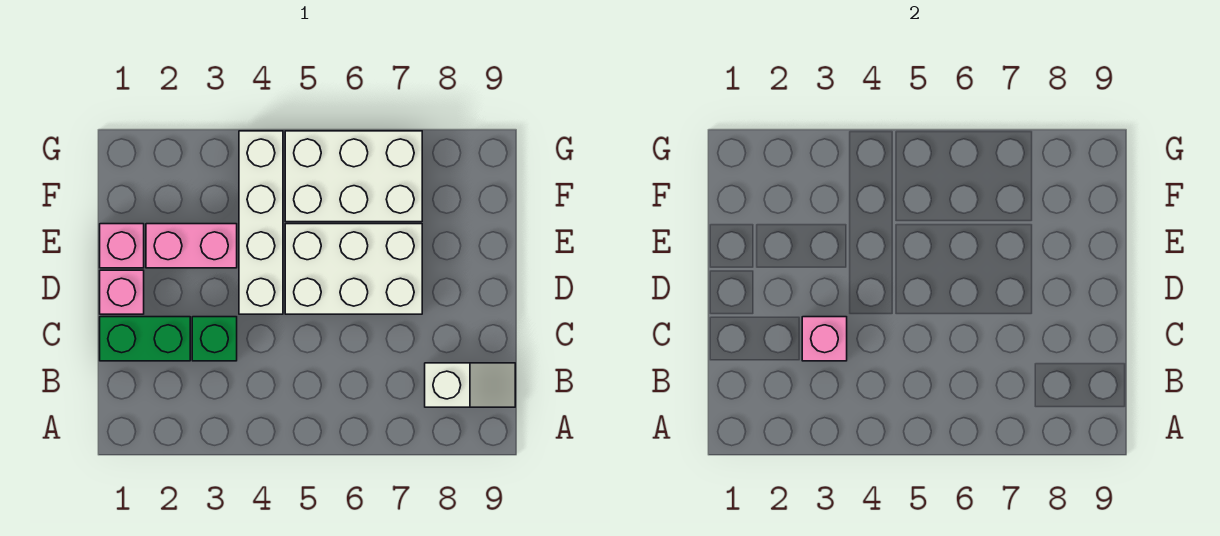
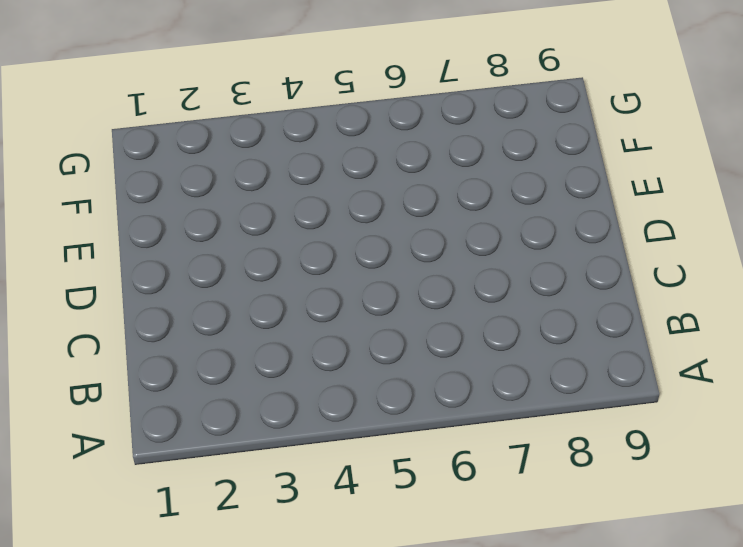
none -> white 1x2 slope [425,363,515,407]
none -> green 1x2 brick [100,317,190,361]

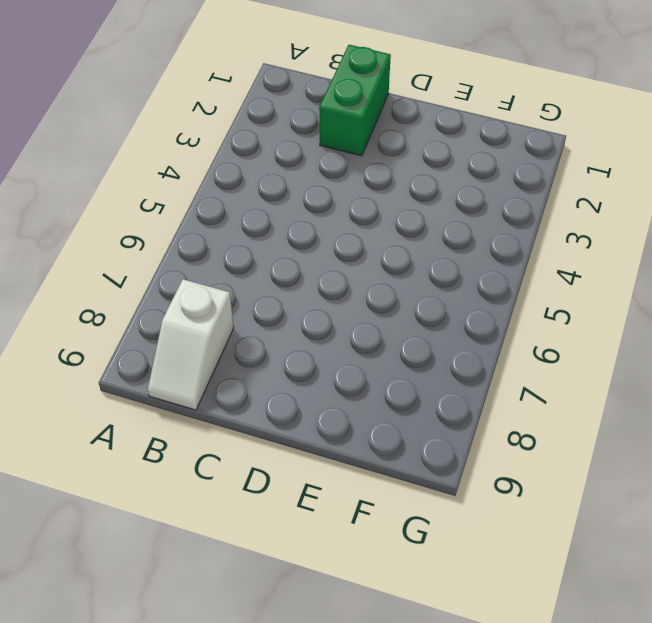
none -> green 1x1 brick [192,317,237,361]
none -> pink 1x1 brick [100,270,144,314]

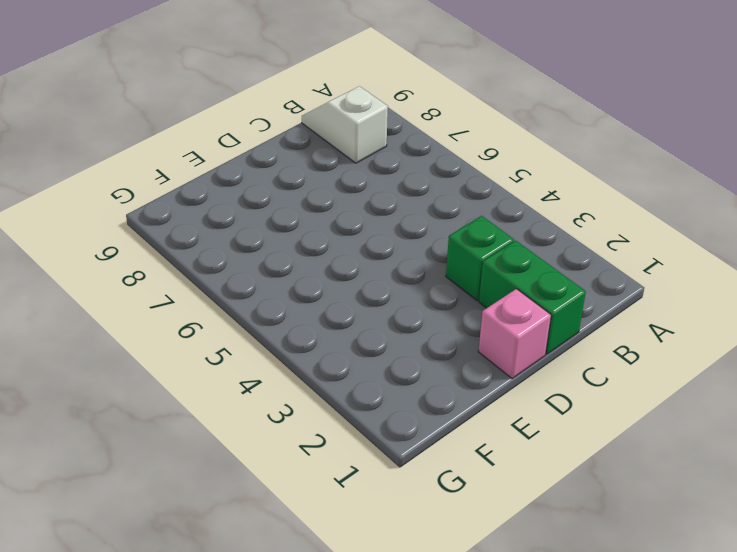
none -> white 1x4 brick [239,131,283,314]
none -> white 2x3 brick [285,224,422,314]

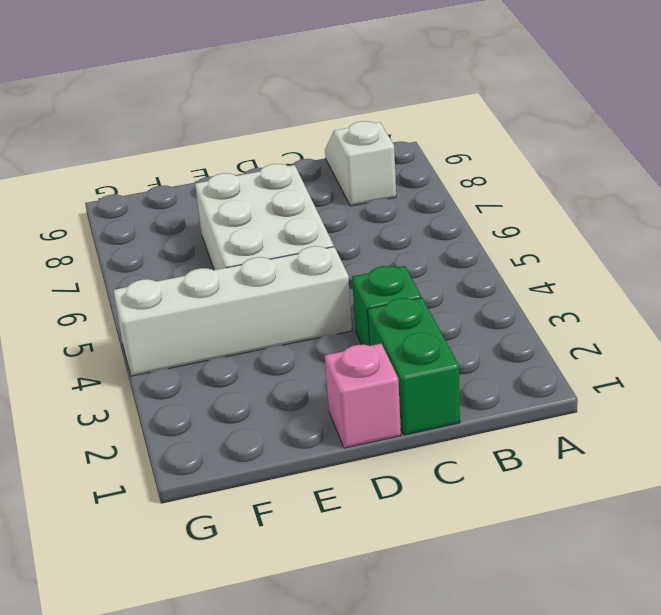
none -> pink 1x1 brick [100,224,144,268]
none -> pink 1x2 brick [146,224,237,268]

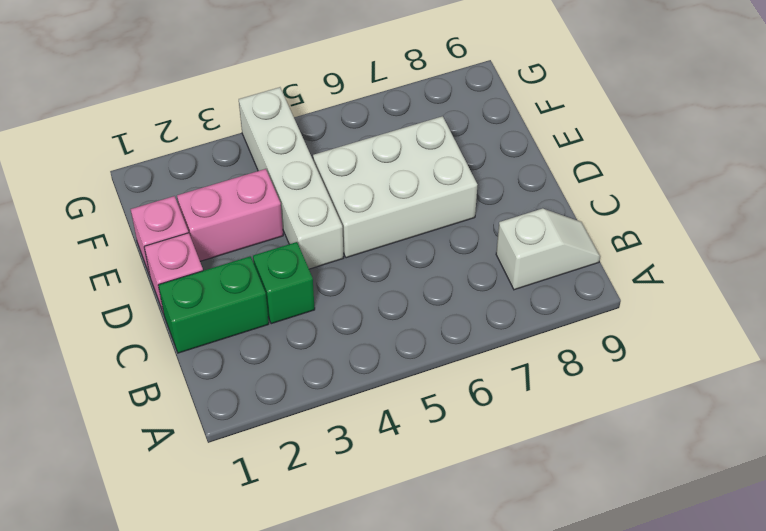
none -> white 2x3 brick [285,131,422,222]
none -> pink 1x1 brick [802,317,847,361]

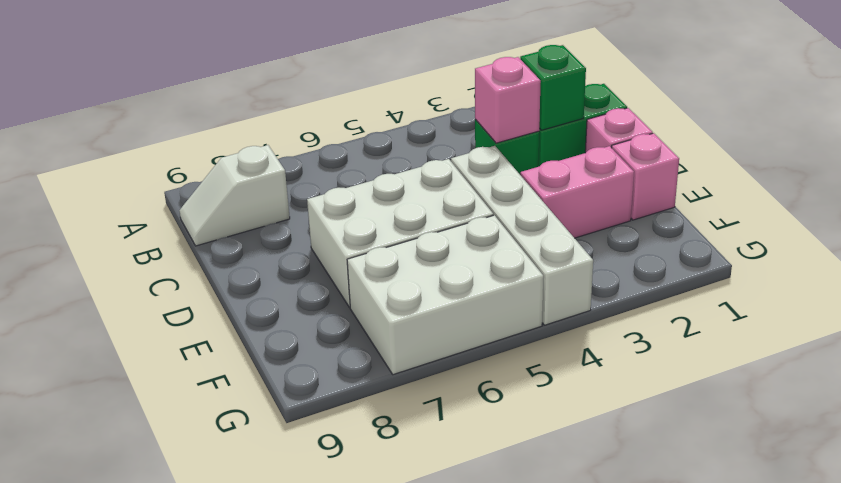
green 1x1 brick [520,45,586,130] -> none

